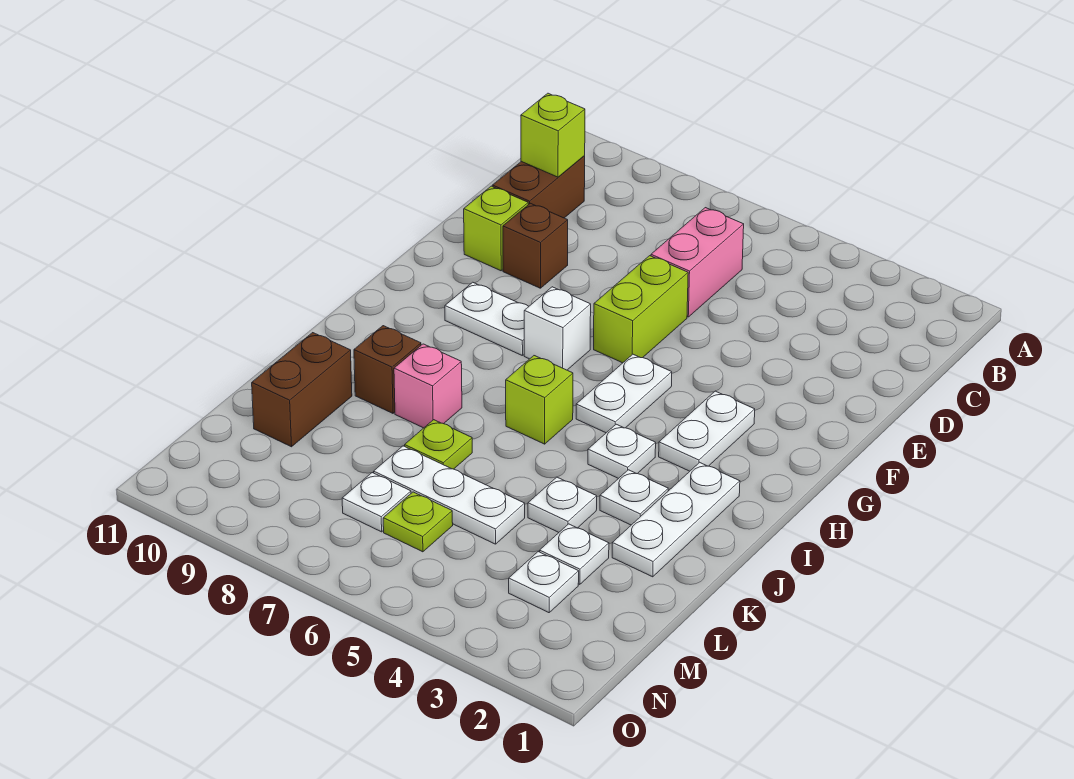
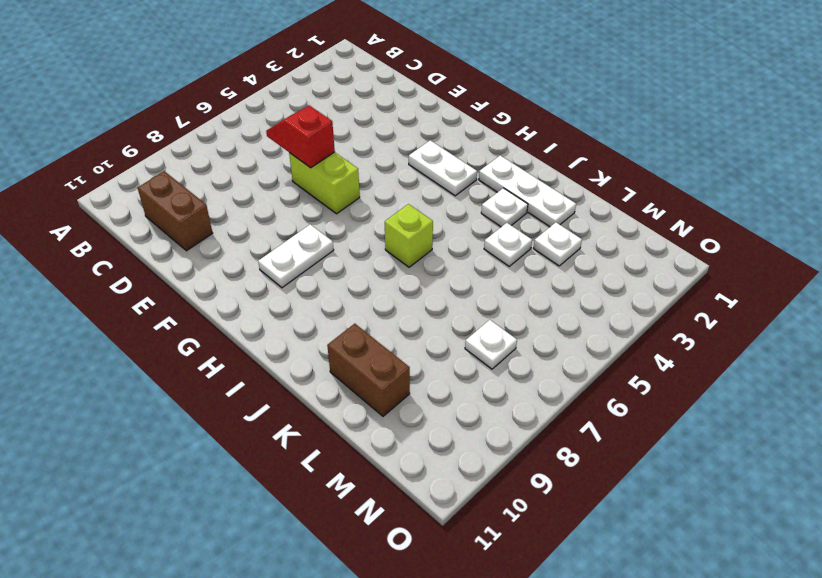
red 1x2 slope [266,106,335,168] -> none
none -> pink 1x2 brick [651,208,744,317]
none -> brown 1x1 brick [503,203,568,288]
none -> lime 1x1 brick [464,186,528,271]

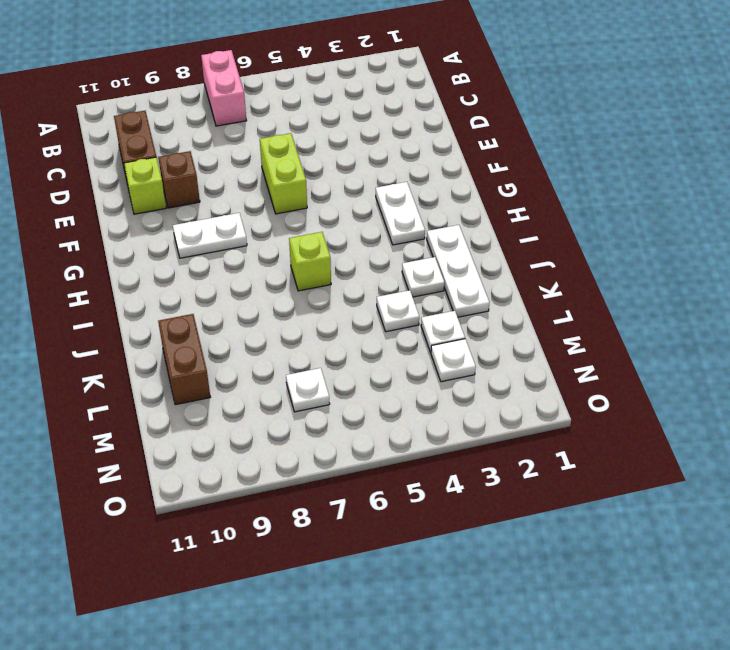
pink 1x2 brick [201,50,247,126] -> pink 1x2 brick moved to [651,208,744,317]
none -> white 1x2 plate [576,354,672,433]
none -> white 1x1 brick [524,287,591,370]
none -> white 1x1 plate [588,424,656,479]

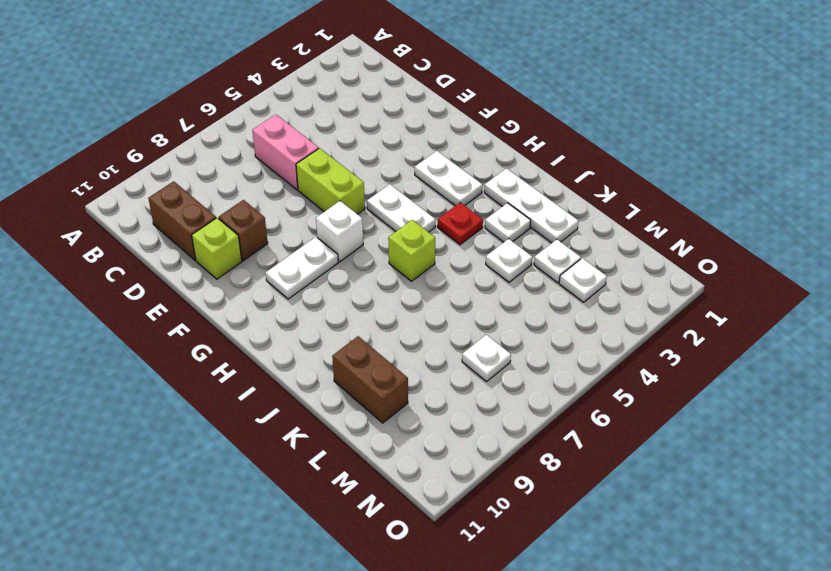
red 1x1 plate [437,202,483,245] -> white 1x1 plate [588,424,656,479]
none -> pink 1x1 brick [394,344,462,428]
none -> brown 1x1 brick [354,326,421,413]
none -> lime 1x1 plate [405,420,472,469]

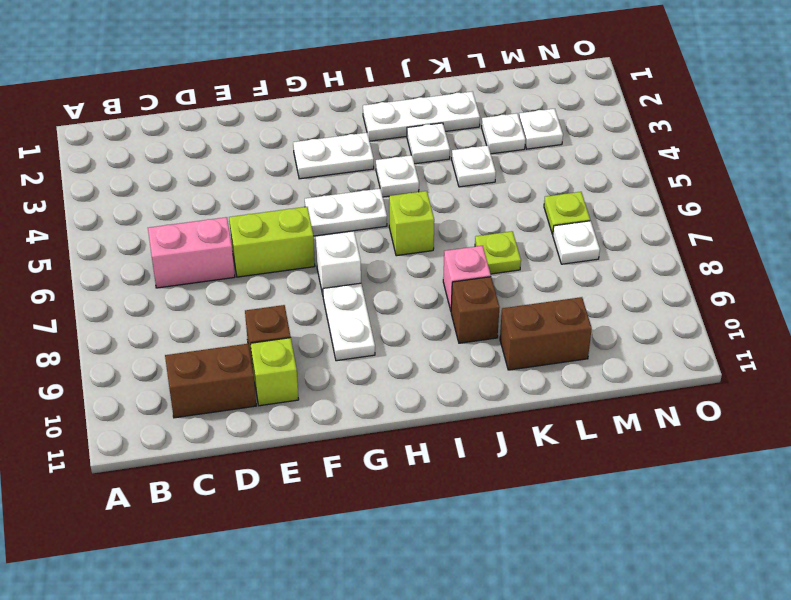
none -> white 1x3 plate [374,446,525,544]
none -> lime 1x1 brick [521,93,585,177]

